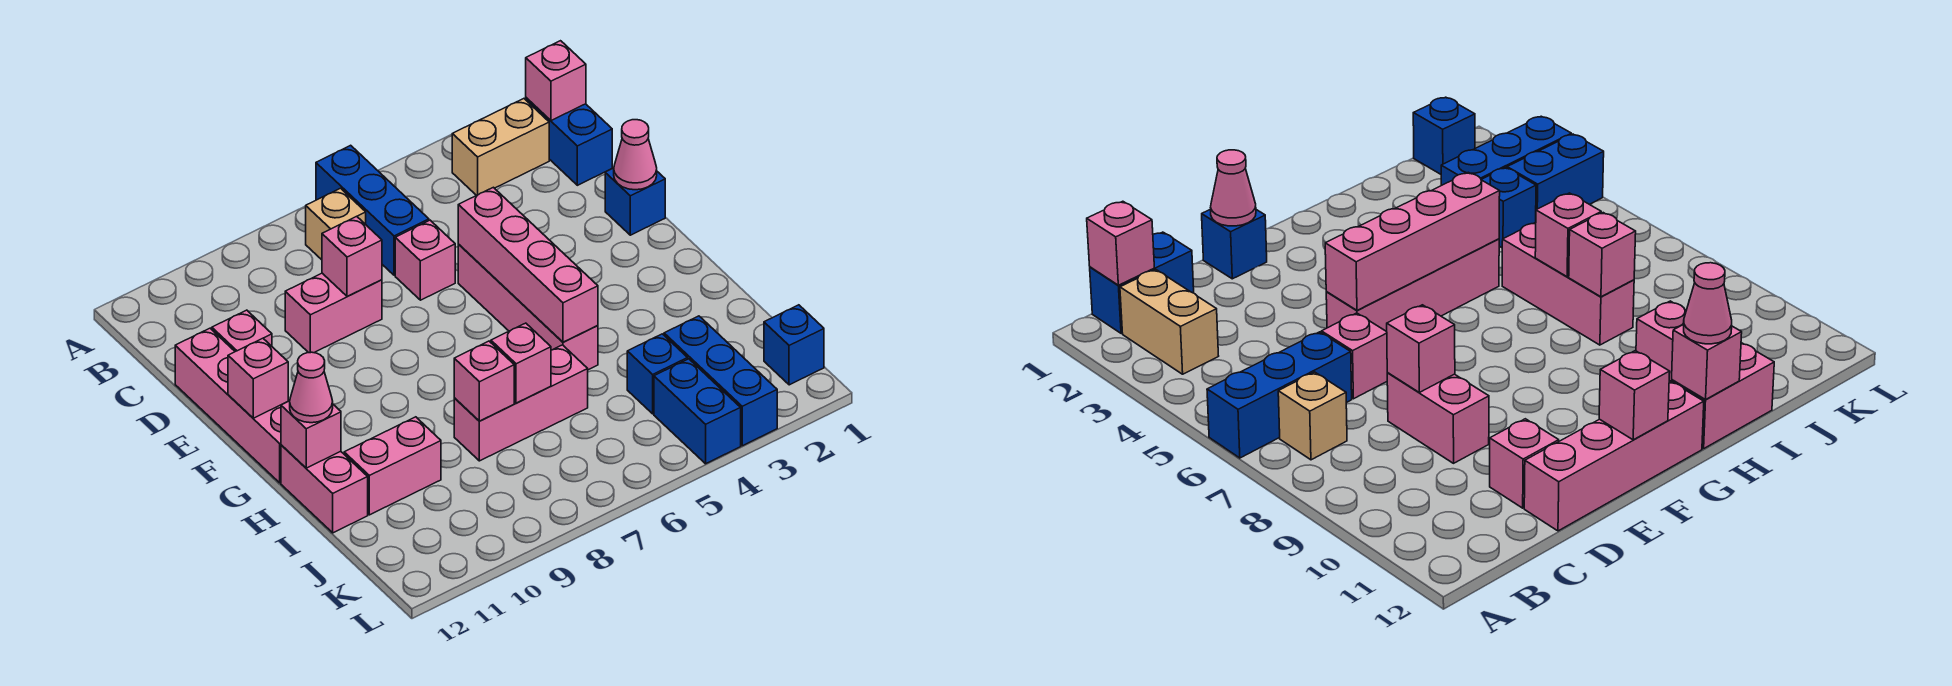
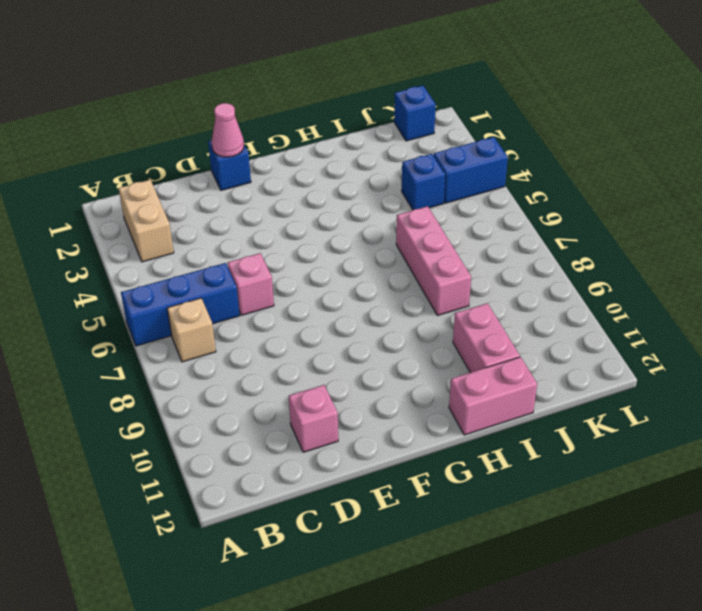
none -> blue 1x2 brick [526,98,612,185]
none -> pink 1x2 brick [285,273,382,353]
none -> pink 1x4 brick [175,328,281,483]

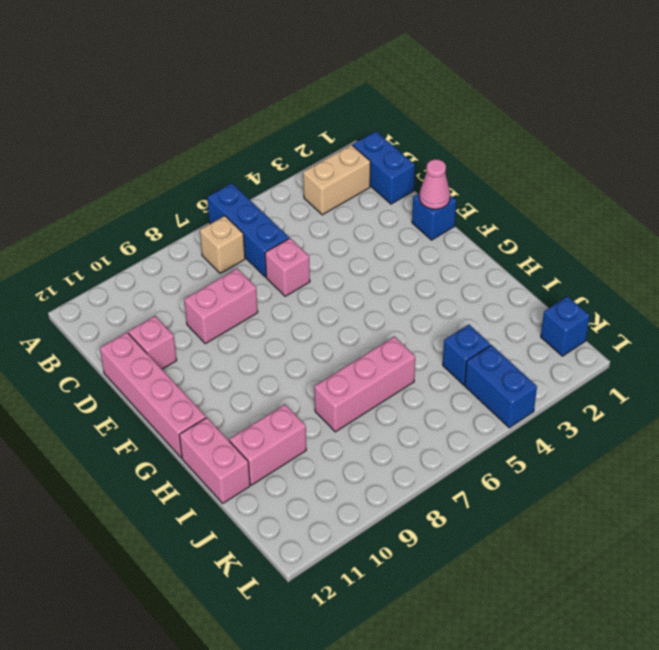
none -> pink 1x4 brick [458,245,598,370]
none -> blue 1x3 brick [664,316,777,446]
none -> pink 1x1 brick [526,41,586,121]

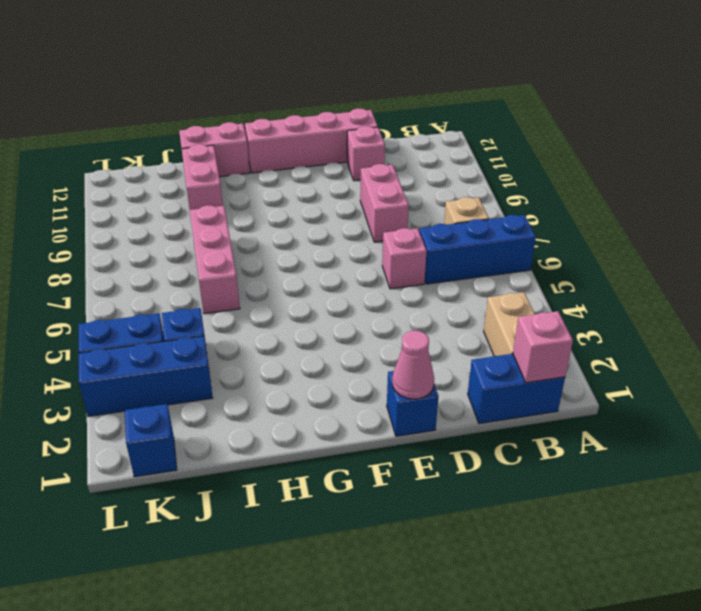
none -> pink 1x4 brick [458,245,598,370]
none -> pink 1x1 brick [322,216,382,297]
none -> pink 1x4 brick [458,187,598,342]

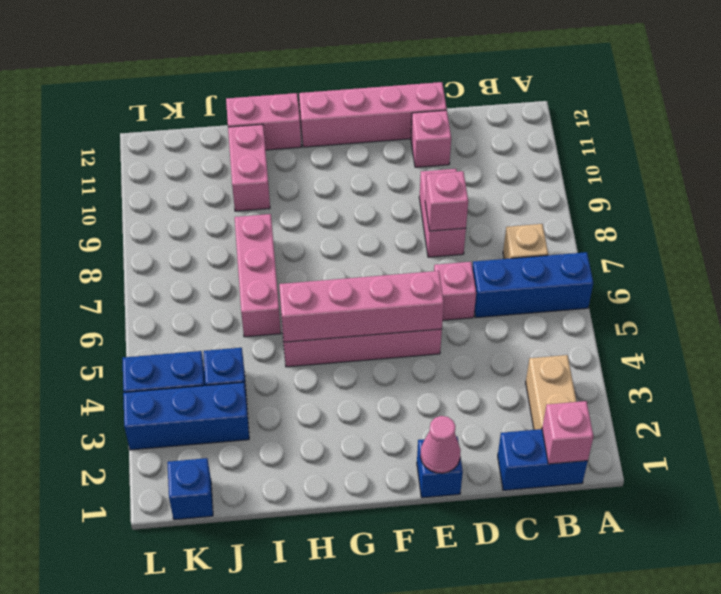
none -> pink 1x1 brick [228,338,288,418]
none -> pink 1x1 brick [281,401,341,468]
none -> pink 1x1 brick [491,323,551,403]

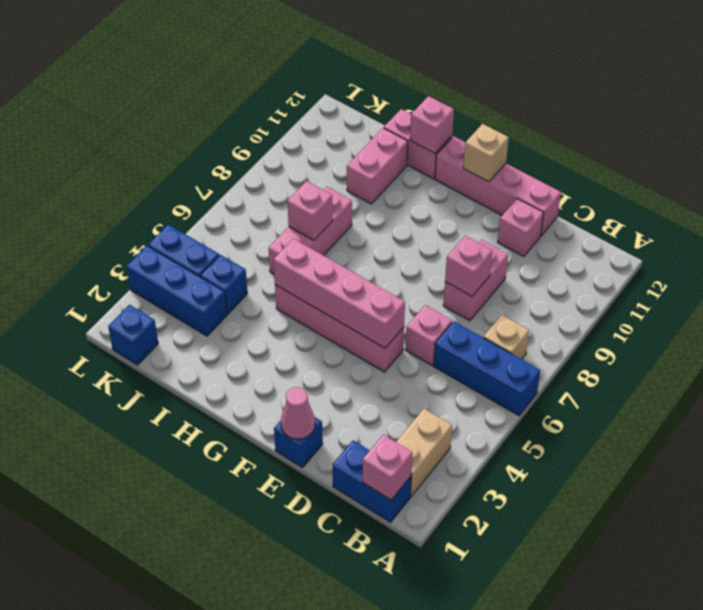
tan 1x1 brick [463,124,509,182] -> pink 1x1 brick [228,338,288,418]
none -> pink 1x1 brick [454,341,514,421]
none -> pink 1x1 cone [290,352,333,423]

